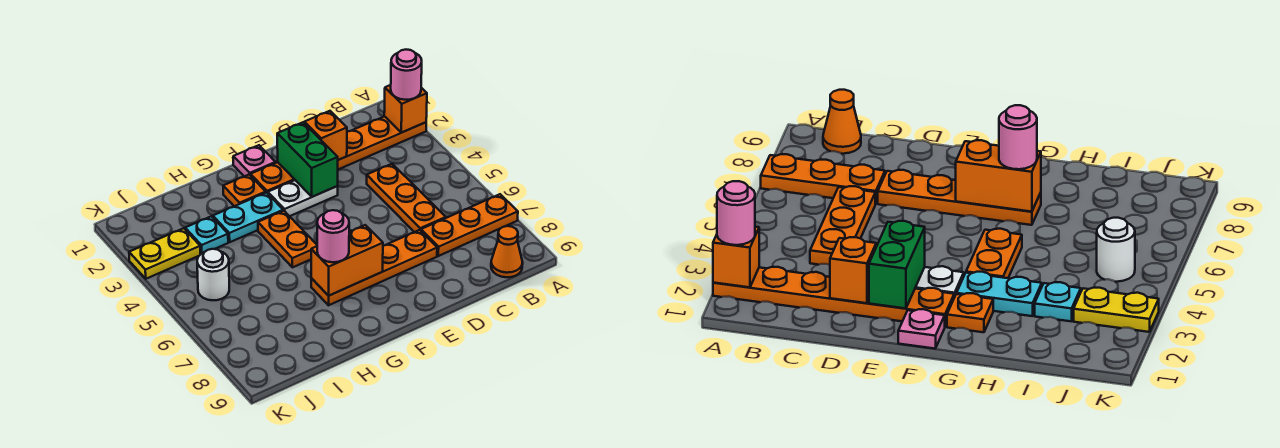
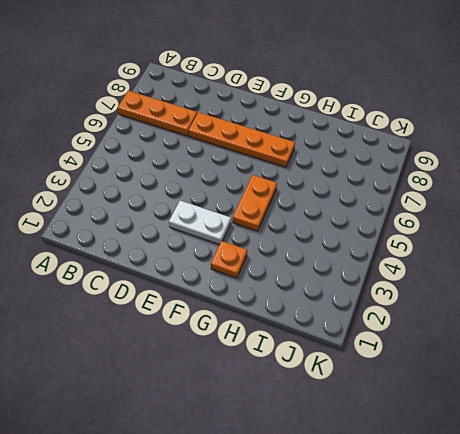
none -> orange 1x6 plate [250,116,426,193]
none -> orange 1x1 cone [491,226,523,277]
none -> orange 1x3 plate [367,164,446,232]

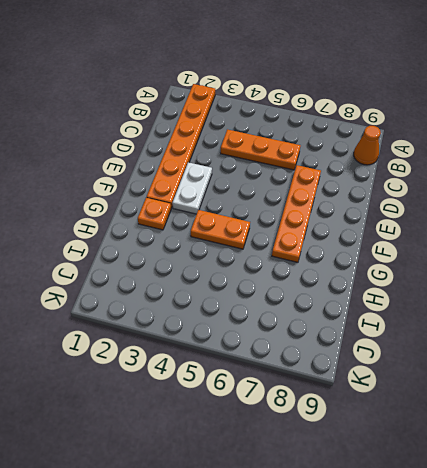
none -> orange 1x3 plate [421,194,518,256]
none -> pink 1x1 plate [233,145,275,176]
none -> cyan 1x2 plate [213,193,283,242]

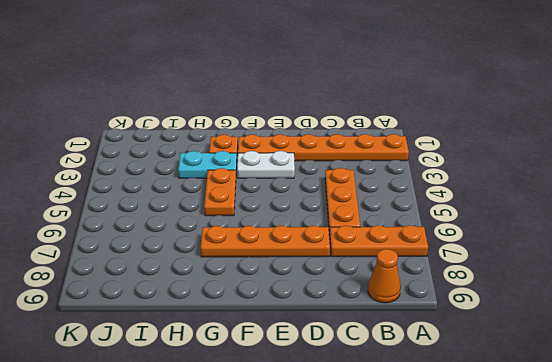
none -> pink 1x1 plate [233,145,275,176]
none -> cyan 1x1 plate [185,216,228,254]
none -> yellow 1x2 plate [129,228,200,279]

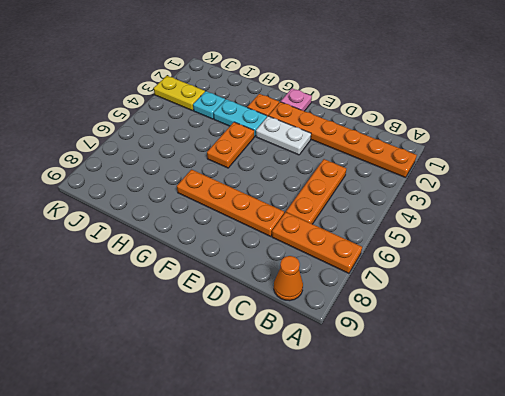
none -> white 1x1 round brick [197,249,229,300]
none -> orange 1x1 brick [384,85,427,133]
none -> orange 1x1 brick [304,111,347,160]

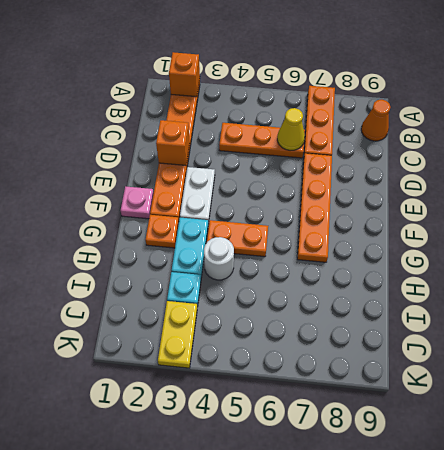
yellow 1x1 cone [277,108,305,151] -> none
white 1x1 round brick [204,237,234,280] -> white 1x1 round brick moved to [197,249,229,300]
none -> green 1x2 brick [277,122,338,197]
none -> orange 1x2 brick [311,225,383,296]
none -> pink 1x1 round brick [391,50,422,100]

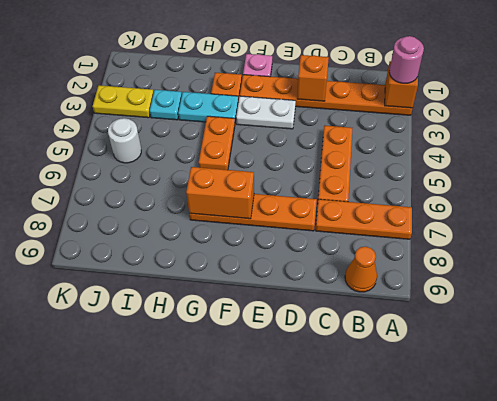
none -> green 1x2 brick [277,122,338,197]
none -> pink 1x1 round brick [317,210,349,262]

